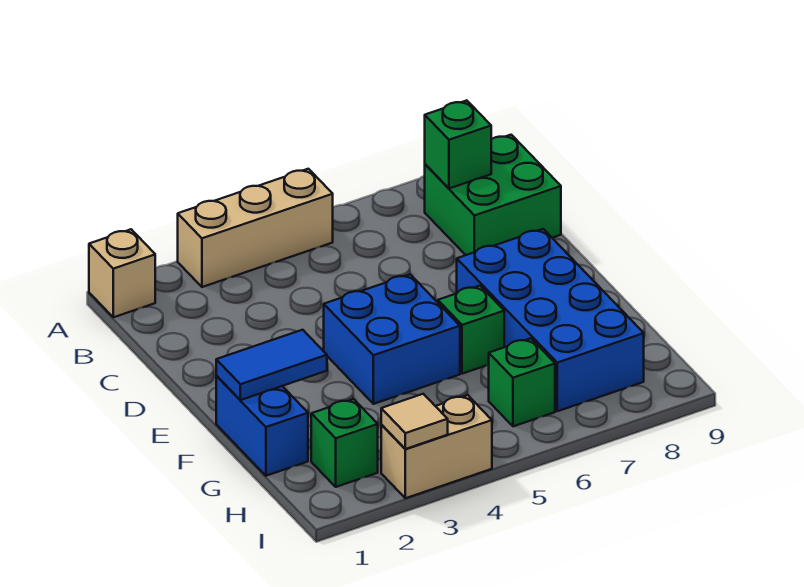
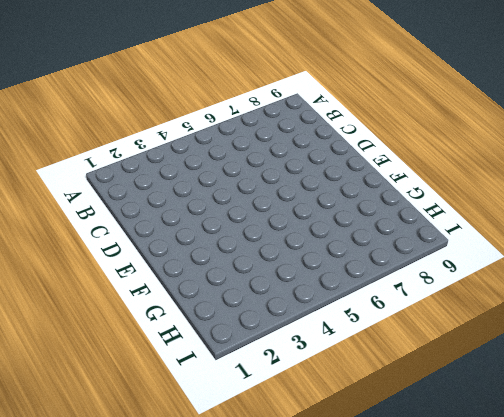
none -> tan 1x1 brick [89,229,155,317]
none -> tan 1x3 brick [178,169,333,287]
none -> green 2x2 brick [425,135,561,255]

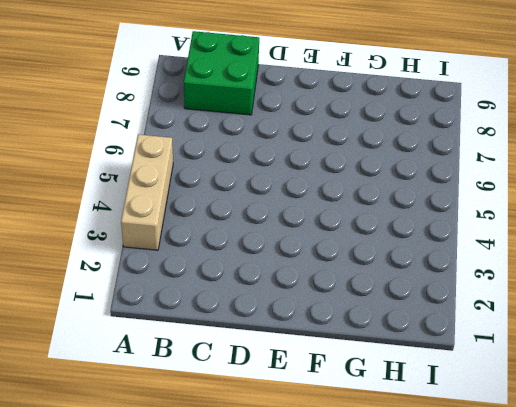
none -> tan 1x1 brick [89,229,155,317]
none -> blue 2x2 brick [324,274,460,404]
none -> blue 2x4 brick [457,229,644,411]

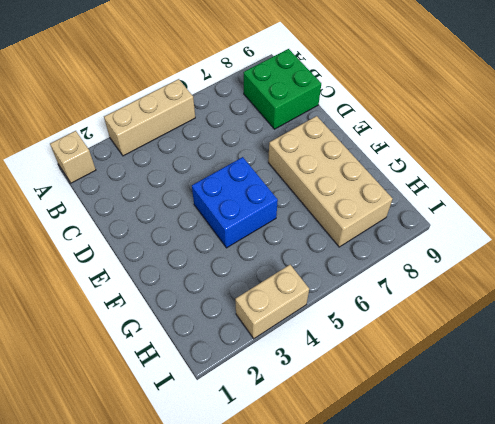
tan 2x4 brick [268,116,393,247] -> blue 2x4 brick [457,229,644,411]
none -> blue 1x2 brick [216,376,308,476]
none -> green 1x1 brick [438,286,504,374]
none -> green 1x1 brick [311,399,378,487]

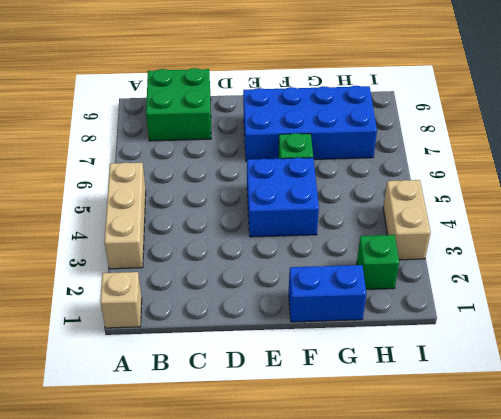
none -> green 1x1 brick [489,338,555,426]
none -> green 1x1 brick [425,100,491,188]
none -> blue 1x2 tile [216,330,327,400]

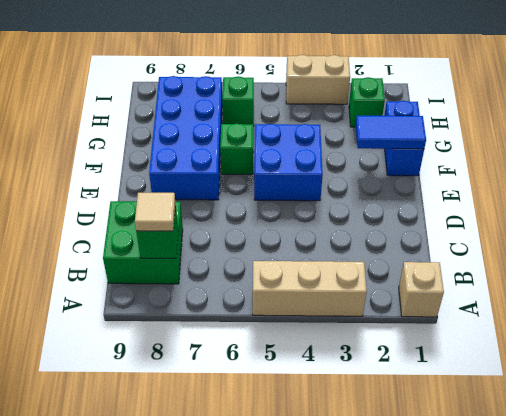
tan 1x1 tile [135,193,175,231] -> tan 1x1 tile moved to [381,394,448,449]

